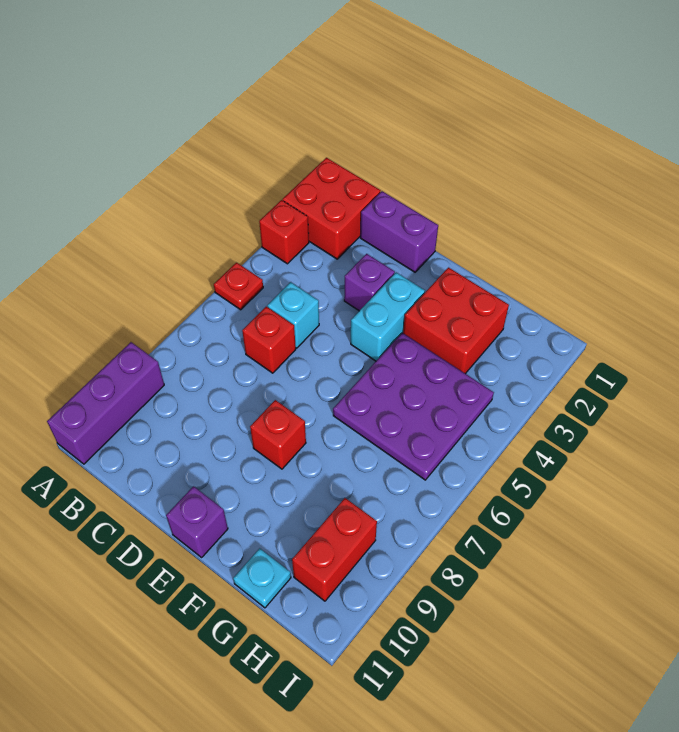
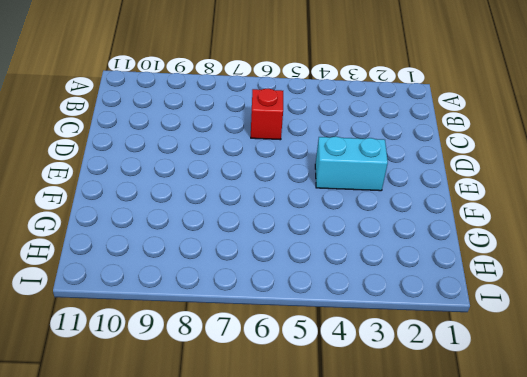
none -> red 2x2 brick [283,158,381,259]
none -> red 1x1 brick [259,200,309,264]
none -> red 1x1 plate [214,263,263,310]

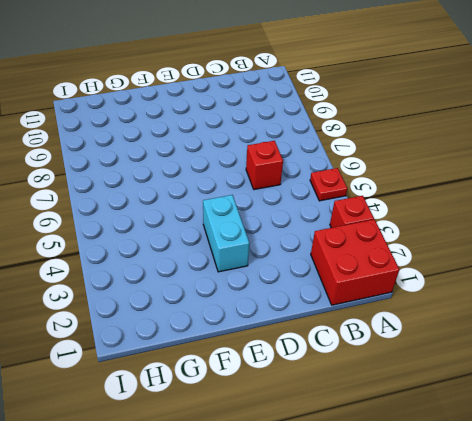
none -> purple 1x3 brick [47,342,164,464]
none -> purple 1x2 brick [360,191,438,272]
none -> cyan 1x1 brick [267,282,319,348]

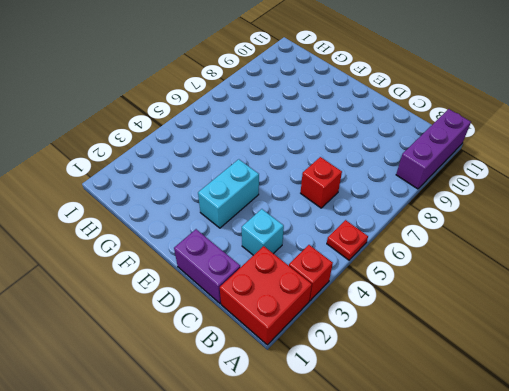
cyan 1x1 brick [242,209,284,255] -> cyan 1x1 brick moved to [267,282,319,348]
none -> purple 1x1 brick [344,254,395,311]
none -> red 1x1 brick [250,400,306,469]
none -> purple 1x1 brick [166,486,228,557]

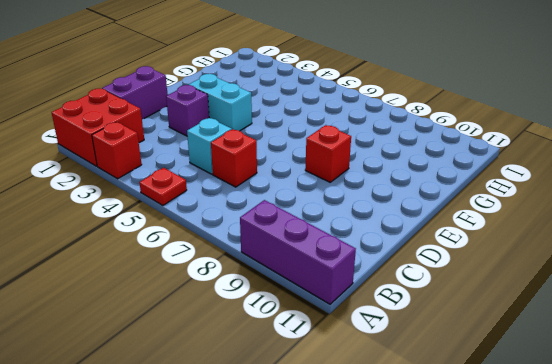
none -> purple 1x1 brick [166,486,228,557]
none -> red 2x2 brick [403,268,509,374]
none -> purple 3x3 plate [333,333,494,480]

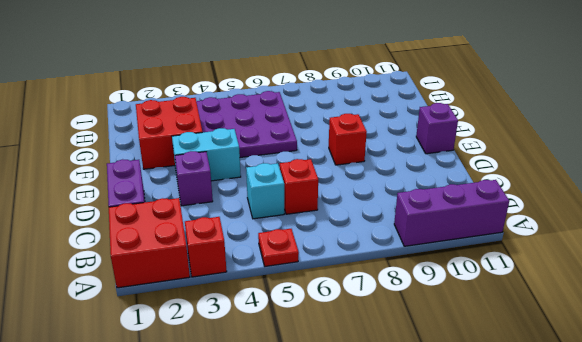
none -> cyan 1x1 plate [233,548,291,608]
none -> red 1x2 brick [292,498,377,601]

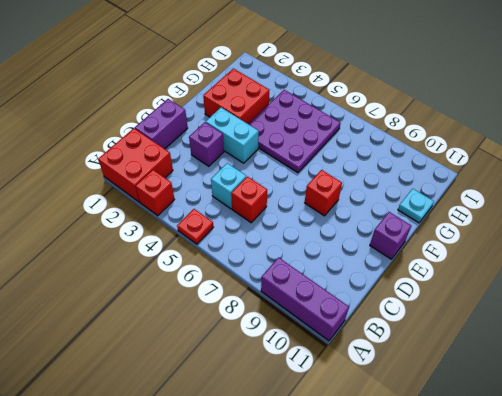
none -> red 1x2 brick [292,498,377,601]

